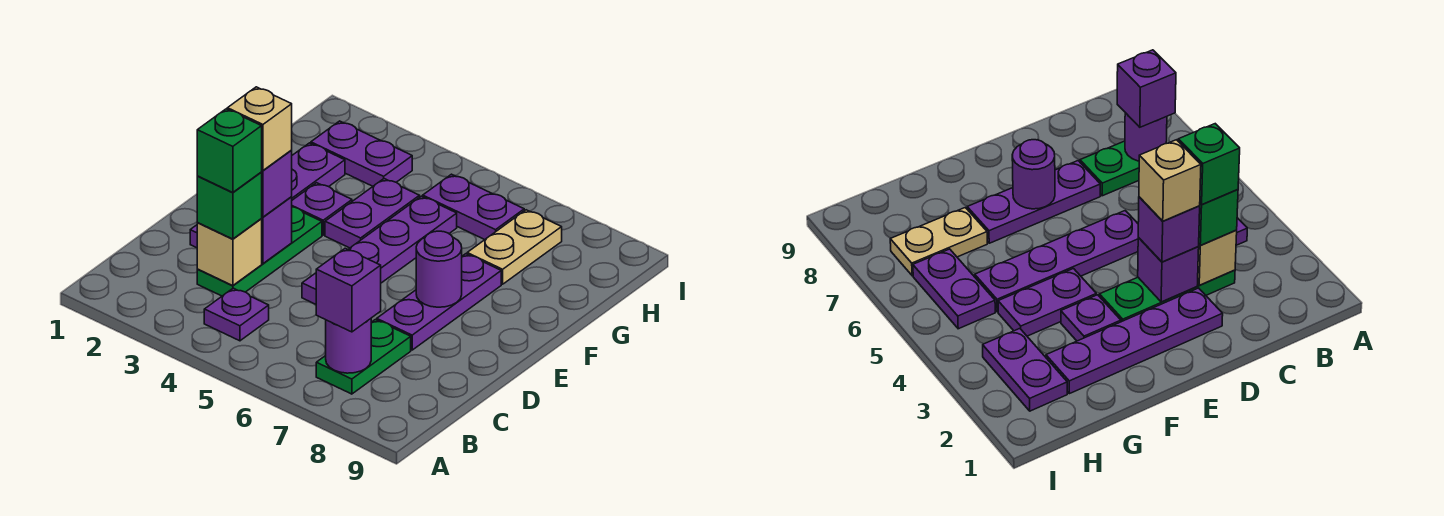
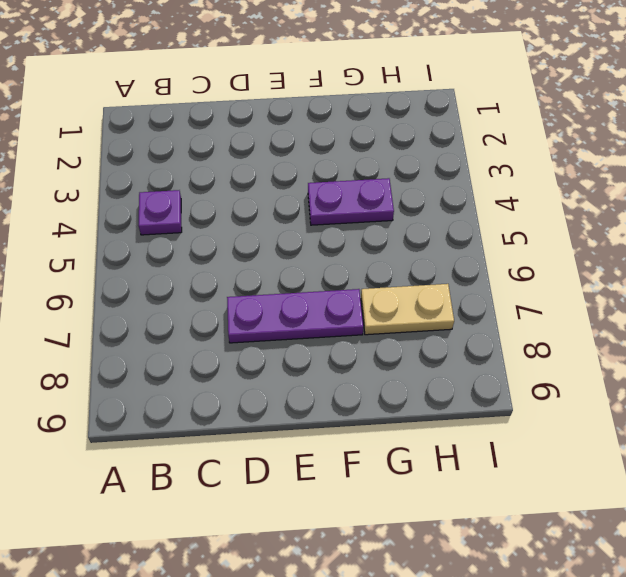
none -> green 1x2 plate [316,320,411,394]
none -> green 1x3 plate [197,207,322,296]
none -> purple 1x4 plate [190,143,345,248]

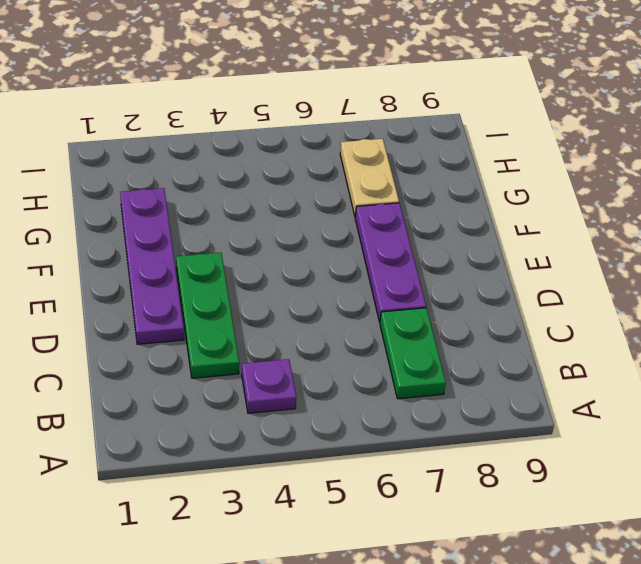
none -> purple 1x4 plate [302,196,457,304]
none -> purple 1x1 plate [292,183,352,235]
none -> purple 1x2 plate [325,179,420,248]

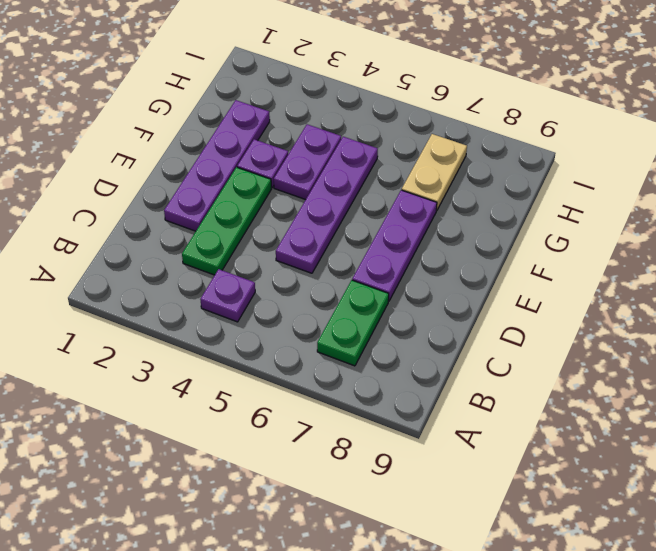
none -> purple 1x2 plate [311,121,412,186]
none -> purple 1x2 plate [423,174,524,240]
none -> purple 1x1 round brick [325,319,371,373]

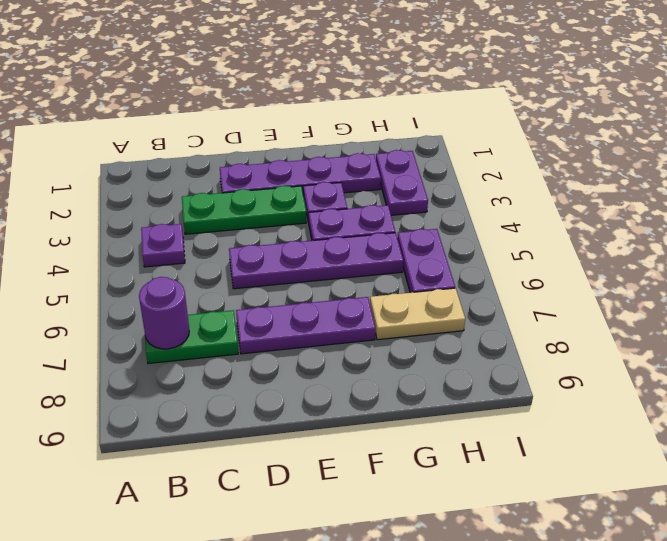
none -> tan 1x1 brick [197,219,262,286]
none -> purple 1x1 brick [261,197,292,264]
none -> purple 1x1 round brick [416,231,462,307]

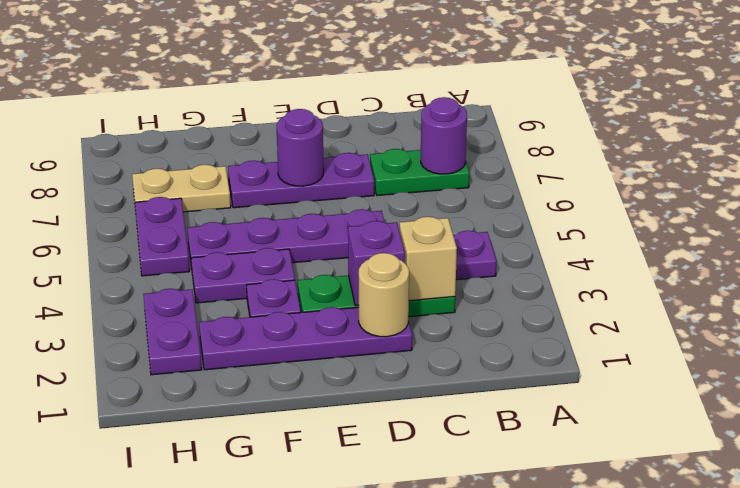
tan 1x1 round brick [358,253,409,337] -> none
none -> purple 1x1 brick [316,248,381,332]
none -> green 1x1 brick [197,173,262,239]
none -> purple 1x1 brick [261,151,292,217]

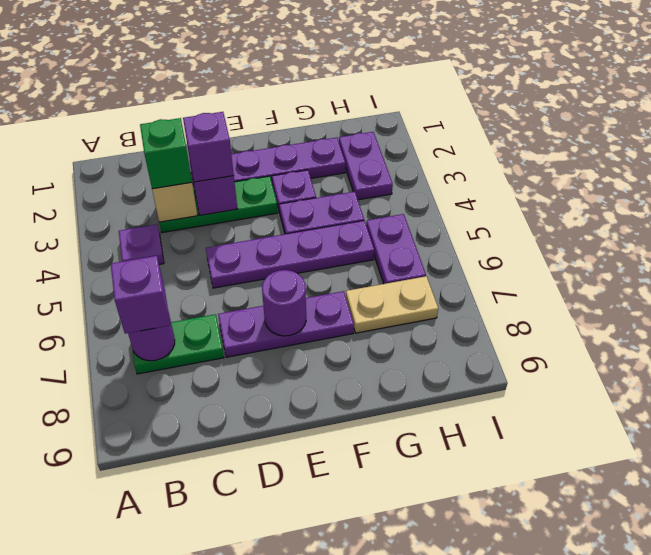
none -> green 1x1 brick [197,109,262,193]
none -> tan 1x1 brick [227,87,292,170]

